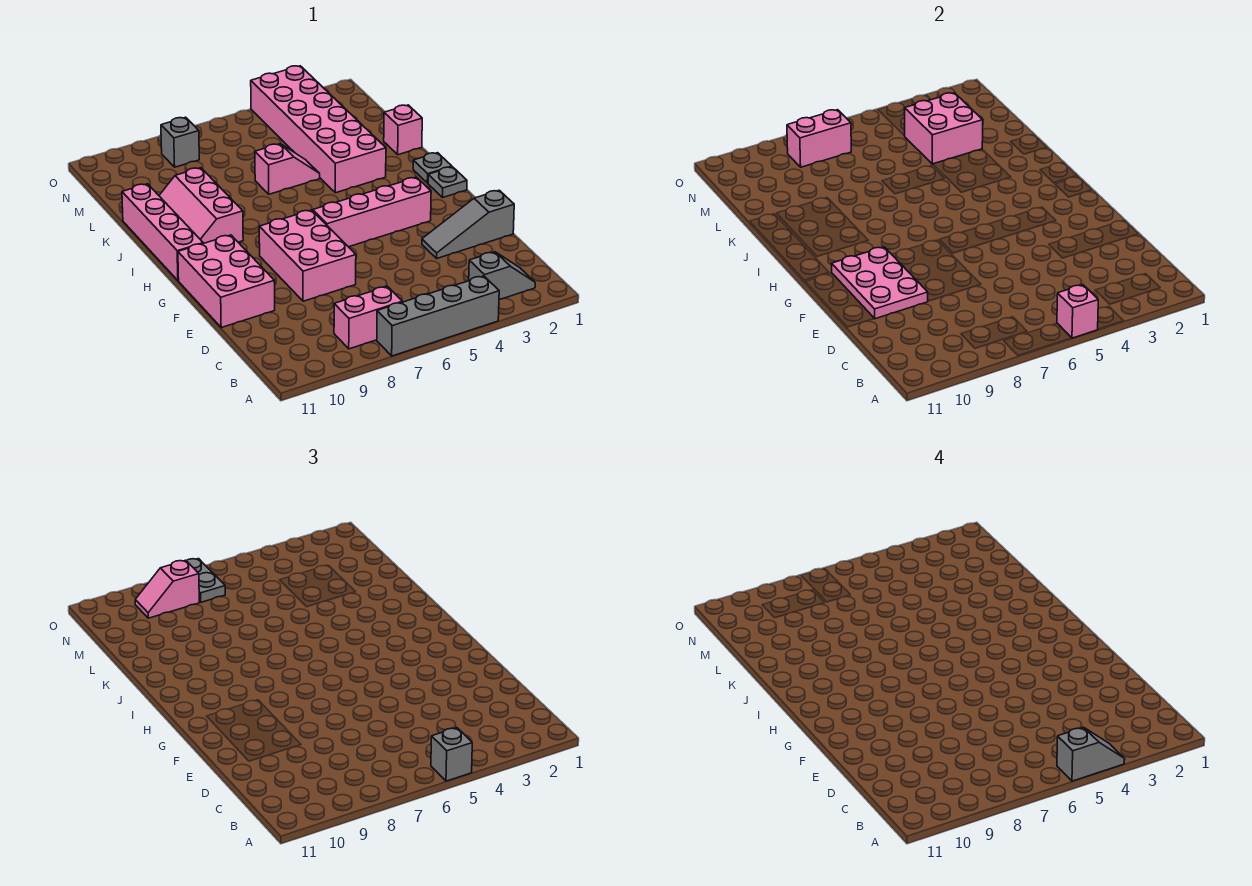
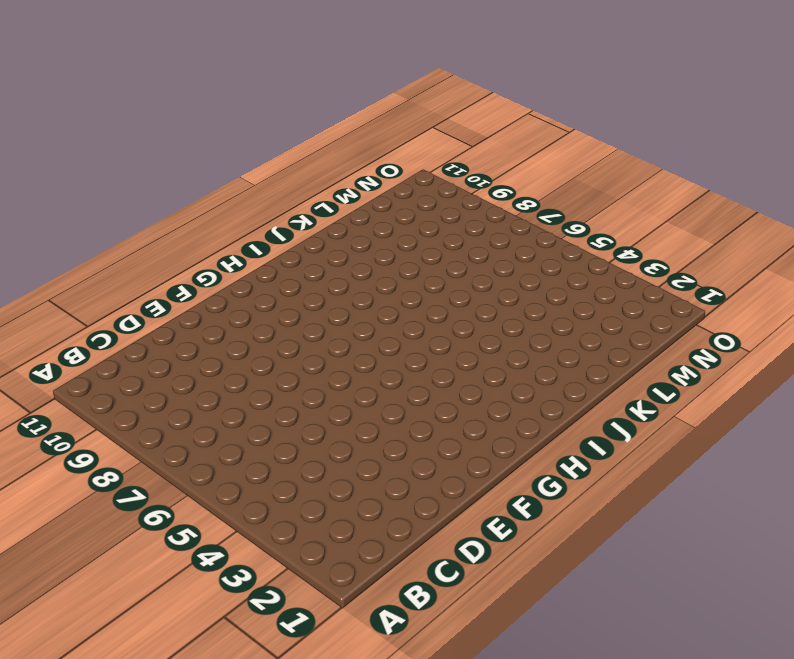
none -> grey 1x4 brick [377,276,499,356]
none -> grey 1x2 slope [469,252,535,299]
none -> pink 1x2 brick [334,286,402,349]

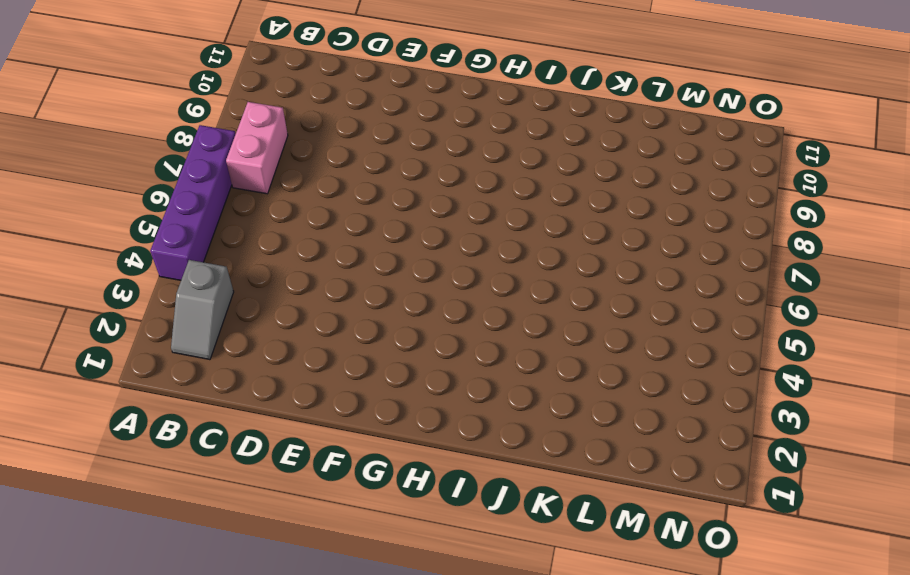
purple 1x4 brick [150,125,236,280] -> grey 1x4 brick [377,276,499,356]
none -> grey 1x3 slope [422,190,514,259]
none -> pink 2x3 brick [259,210,356,301]
none -> pink 2x3 brick [178,235,275,328]

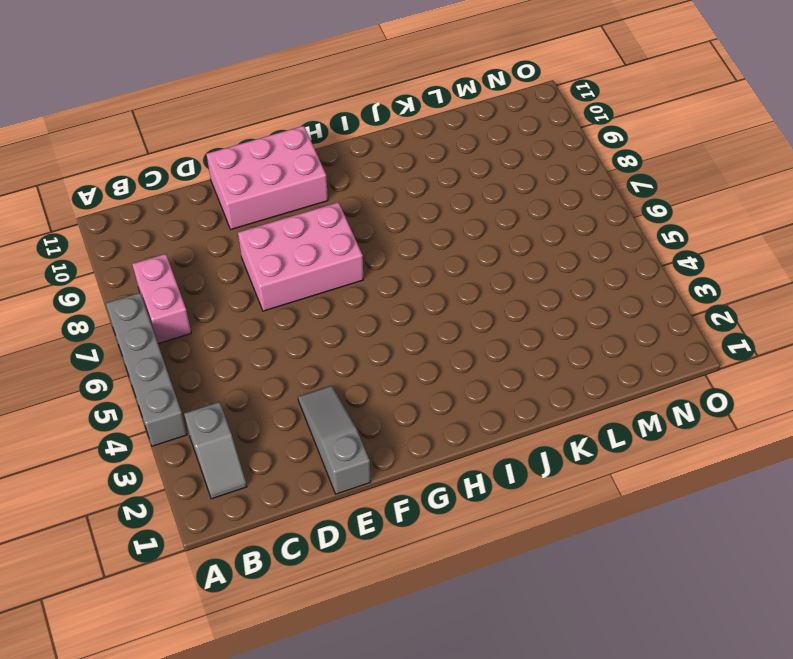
none -> pink 1x4 brick [313,177,431,247]
none -> grey 1x1 plate [428,167,467,197]
none -> pink 1x4 brick [122,184,203,281]

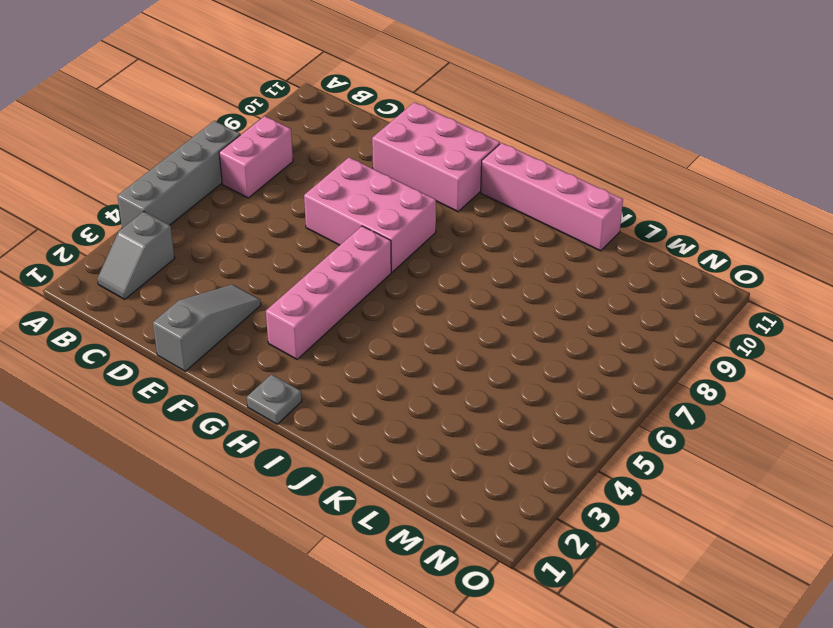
none -> grey 1x1 plate [413,153,452,183]
none -> pink 2x3 slope [159,168,243,243]
none -> pink 2x6 brick [251,66,386,193]

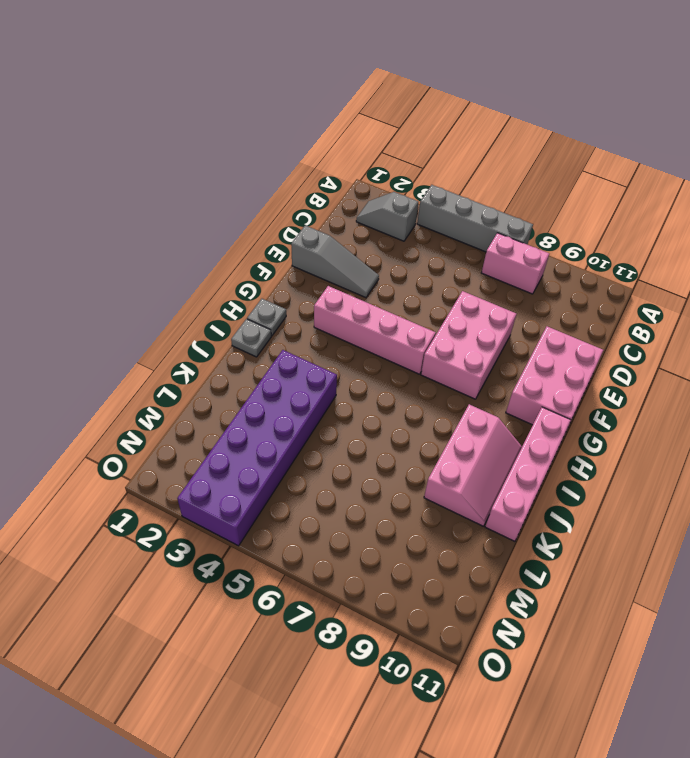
purple 2x6 brick [177,350,337,546] -> pink 2x6 brick [251,66,386,193]
none -> pink 1x1 brick [384,105,422,155]
none -> pink 1x2 slope [255,144,320,194]
none -> grey 1x1 brick [161,117,199,167]

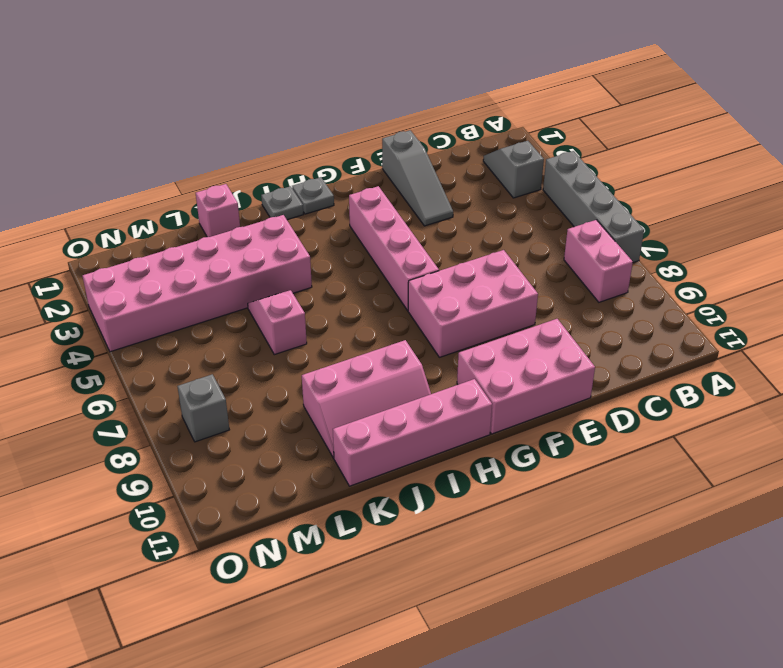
none -> pink 1x1 brick [1057,285,1098,338]
none -> pink 2x3 plate [832,247,928,319]
none -> pink 2x2 brick [905,93,983,164]

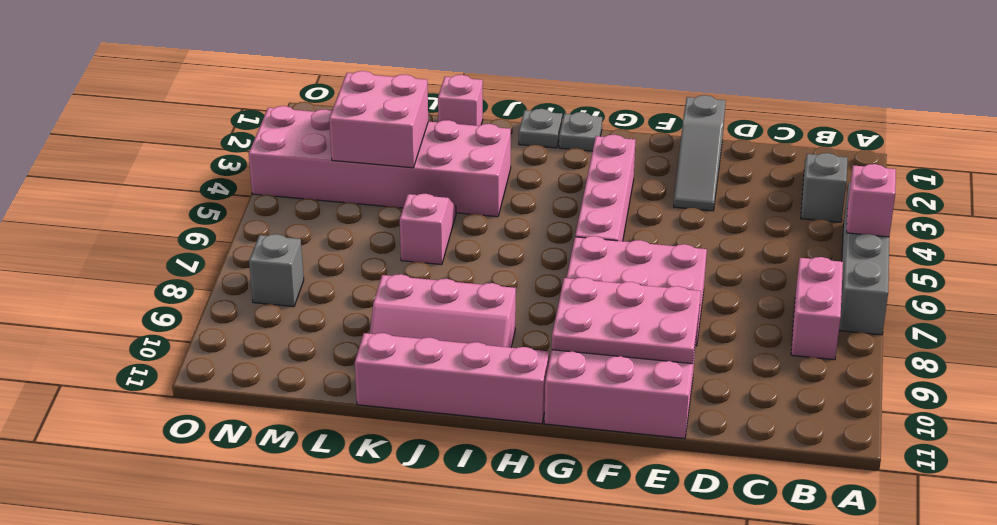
none -> pink 1x2 brick [787,110,851,167]
none -> grey 1x1 brick [431,728,472,781]
none -> grey 1x2 plate [186,559,225,602]

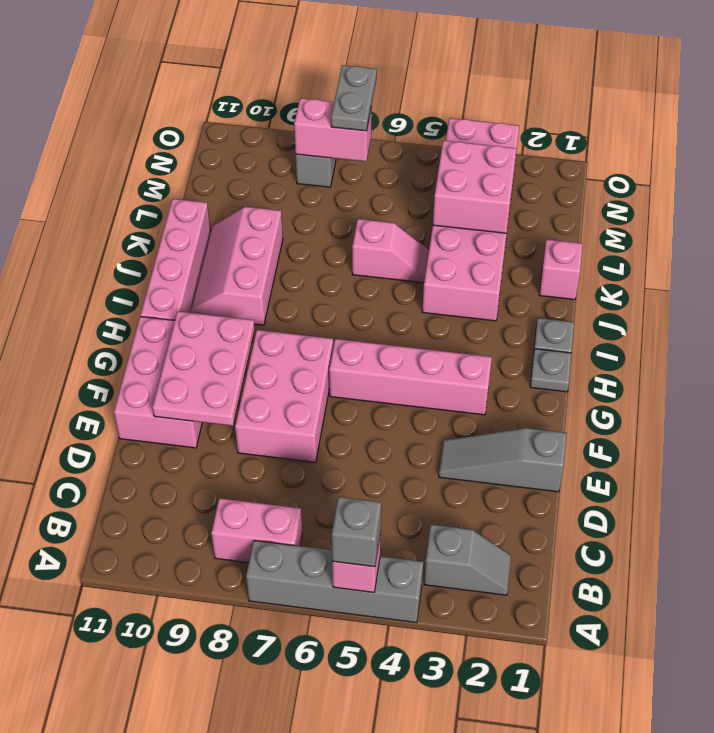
none -> pink 1x2 slope [135,560,200,618]
none -> grey 1x2 slope [1057,727,1125,781]

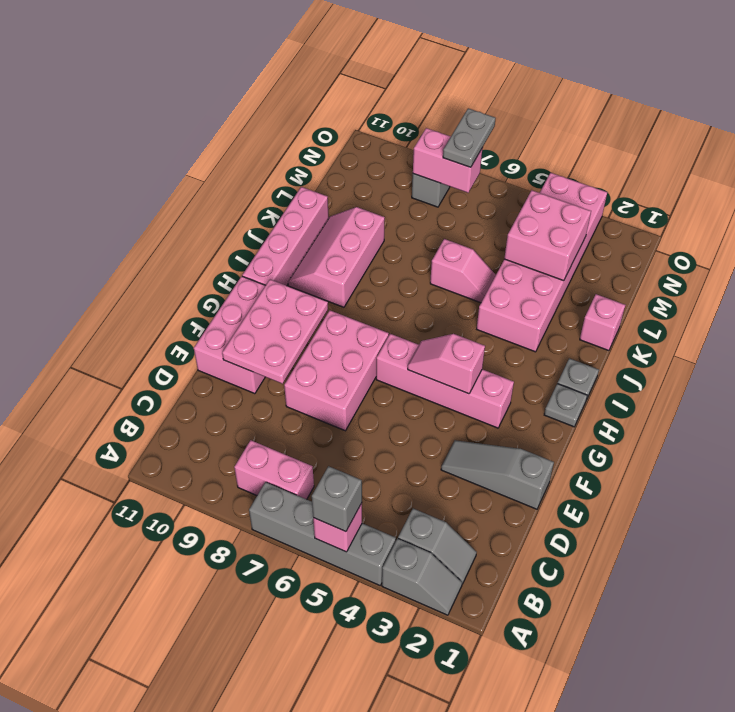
grey 1x2 slope [382,538,462,615] -> grey 1x2 slope moved to [1057,727,1125,781]
pink 1x2 slope [408,334,485,394] -> pink 1x2 slope moved to [135,560,200,618]

